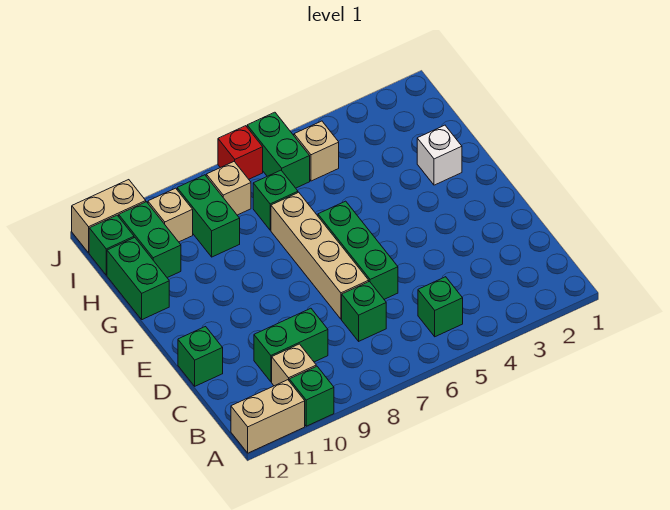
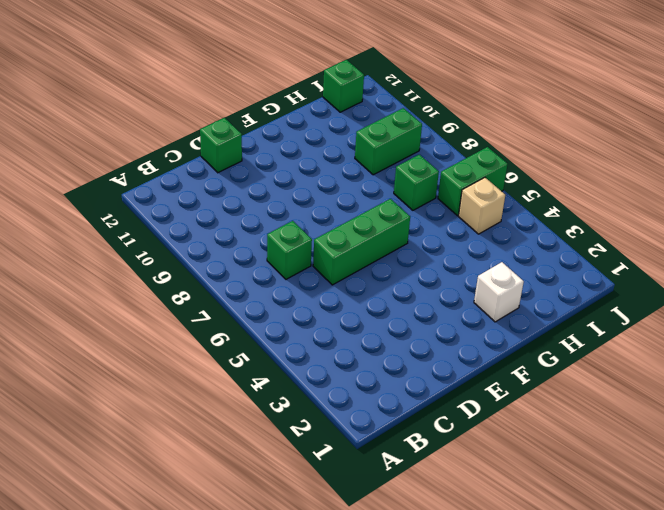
none -> green 1x1 brick [289,366,334,426]
none -> tan 1x2 brick [231,380,305,453]
none -> green 1x1 brick [418,277,463,337]

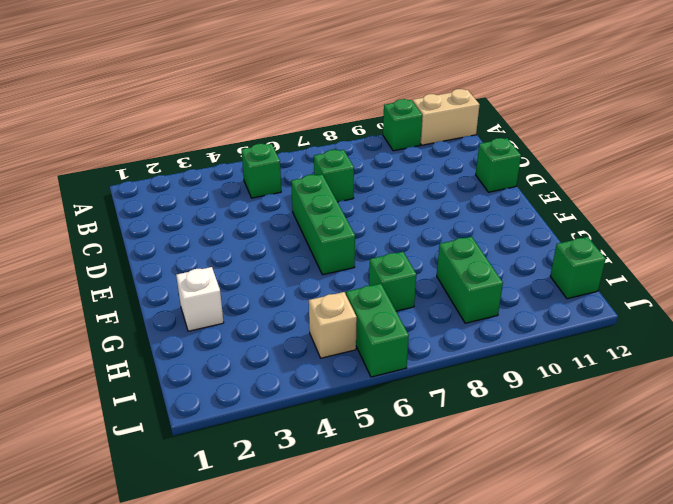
none -> tan 1x1 brick [272,344,316,386]
none -> green 1x2 brick [254,308,328,382]
none -> tan 1x4 brick [271,192,369,319]

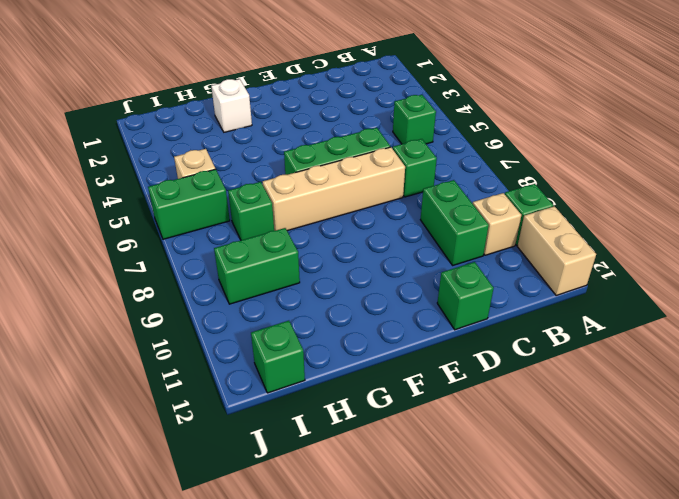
none -> green 1x2 brick [107,238,169,320]
none -> green 1x2 brick [119,202,181,278]
none -> tan 1x1 brick [206,162,251,215]

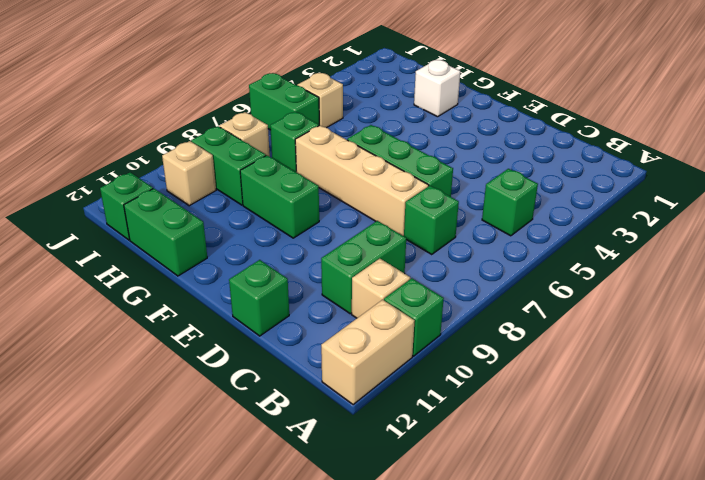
green 1x2 brick [240,155,319,238] -> green 1x2 brick moved to [119,202,181,278]
none -> red 1x1 brick [218,126,263,179]
none -> tan 1x2 brick [72,180,146,253]

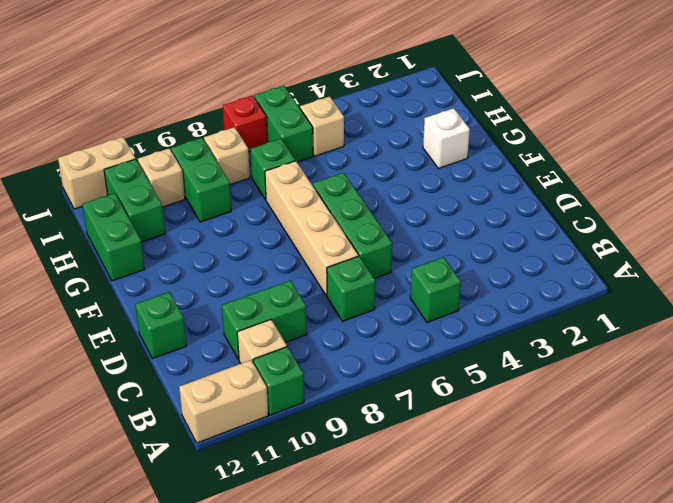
none -> green 1x1 brick [89,215,134,275]

